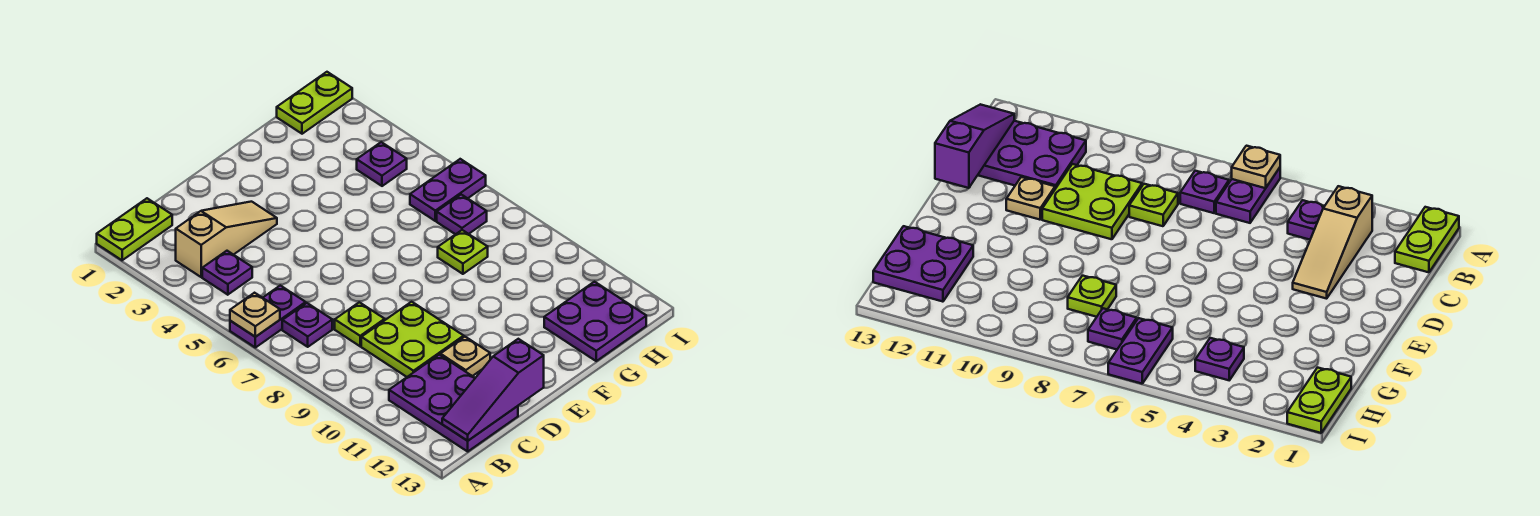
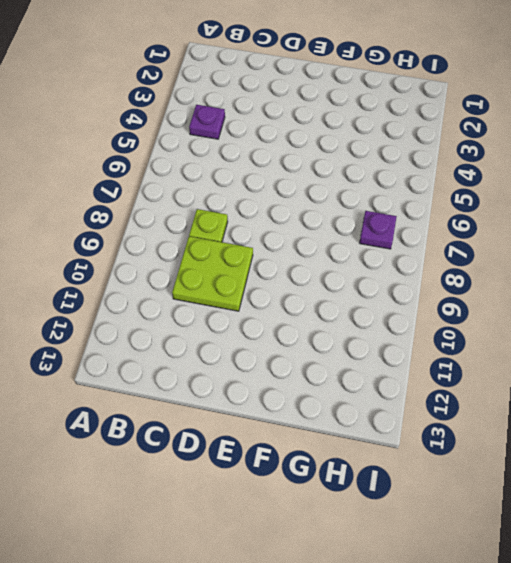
none -> lime 1x2 plate [97,198,172,260]
none -> purple 1x2 plate [230,286,306,348]
none -> tan 1x3 slope [176,202,277,277]

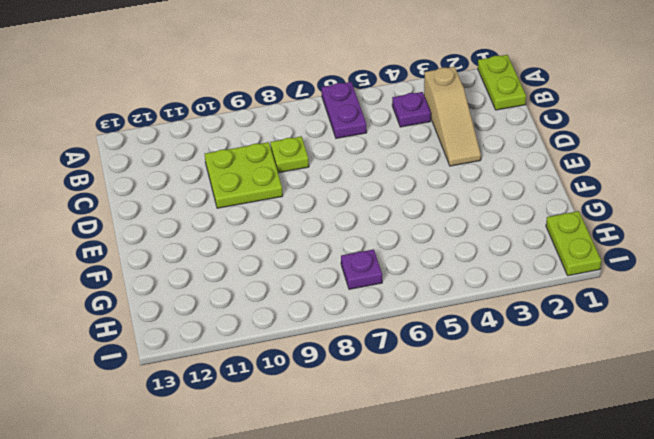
none -> purple 1x1 plate [282,303,332,347]
none -> purple 2x3 plate [389,355,518,451]
none -> tan 1x1 plate [440,337,490,376]

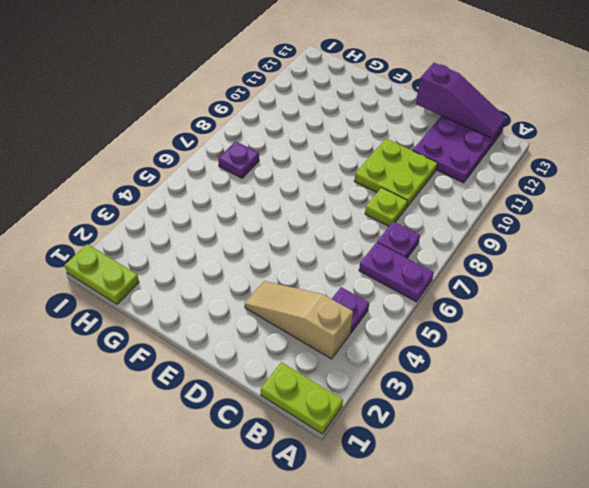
none -> tan 1x1 plate [440,337,490,376]
none -> lime 1x1 plate [438,230,488,274]
none -> purple 2x2 plate [544,282,646,361]

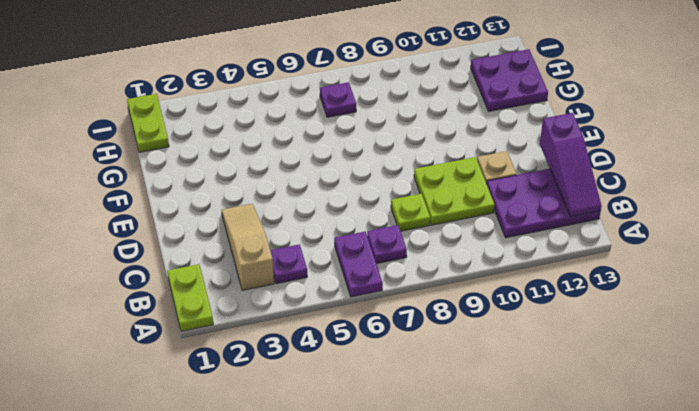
none -> lime 1x1 plate [438,230,488,274]
none -> purple 1x1 plate [357,142,407,186]
none -> purple 1x2 plate [410,159,486,221]

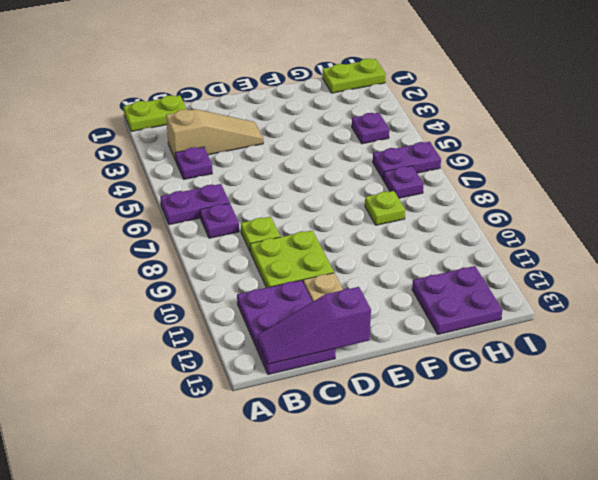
none -> tan 1x1 plate [230,293,280,337]

